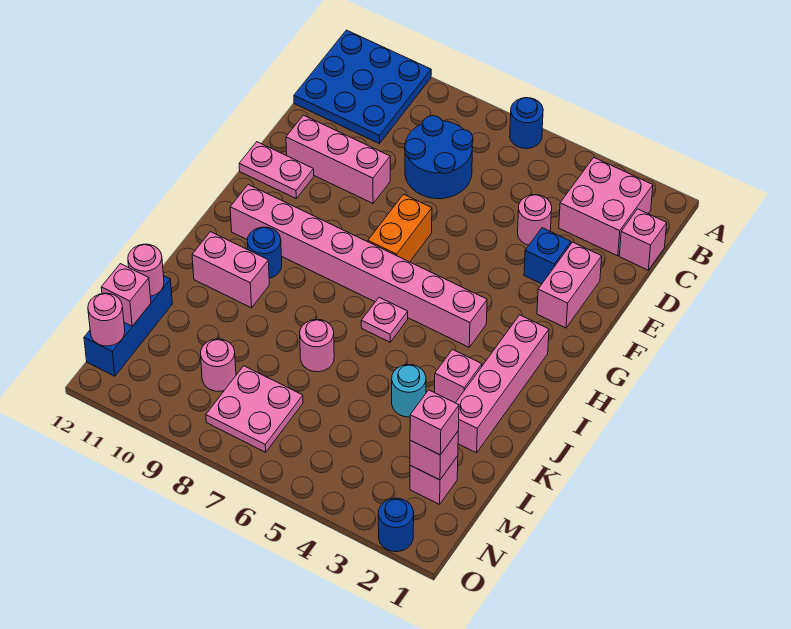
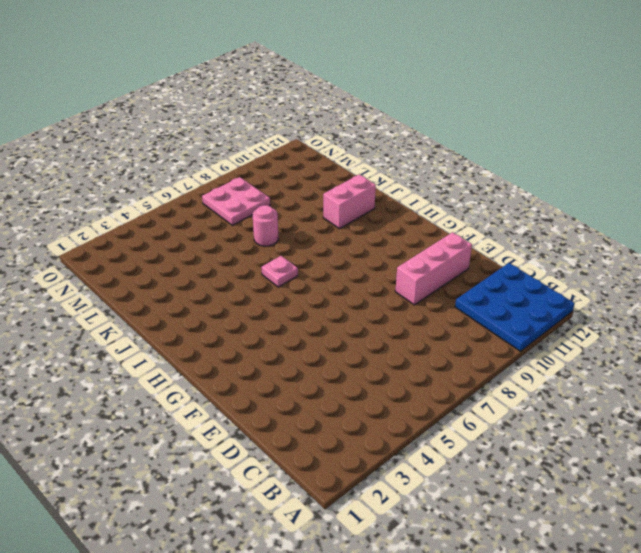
none -> blue 1x1 round brick [510,98,543,149]
none -> pink 2x2 brick [559,158,653,256]
none -> pink 1x1 brick [619,209,667,270]

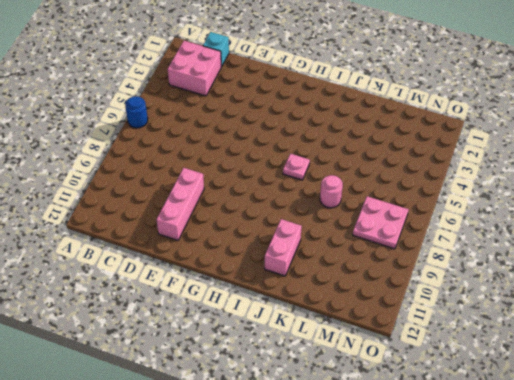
cyan 1x1 brick [203,32,229,67] -> pink 1x1 brick [619,209,667,270]
none -> blue 3x3 plate [294,30,431,144]
none -> blue 2x2 round brick [405,116,473,199]
none -> pink 1x1 round brick [518,195,552,245]

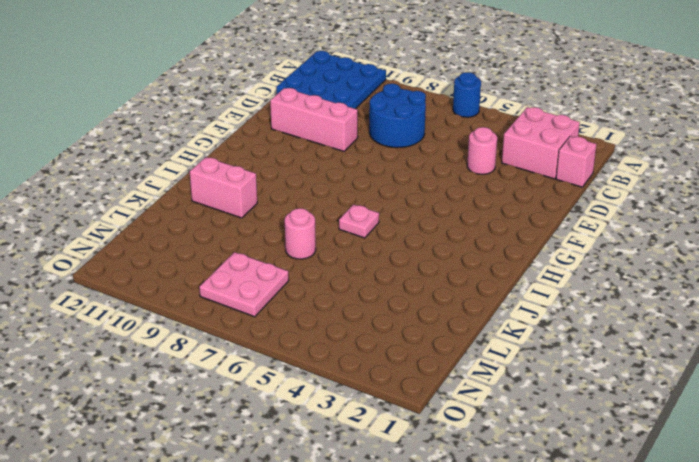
none -> pink 1x2 brick [537,242,602,328]
none -> blue 1x1 brick [524,228,571,284]
none -> orange 1x2 brick [368,194,432,262]

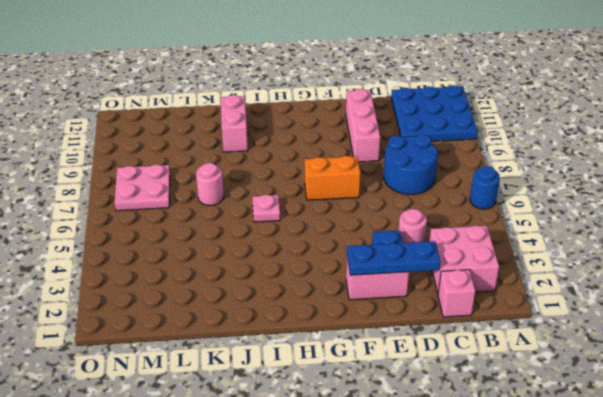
blue 1x3 plate [347,241,440,275] -> none
none -> pink 1x2 plate [239,142,314,198]
none -> pink 1x4 brick [456,315,549,453]
none -> pink 1x8 brick [230,185,487,347]

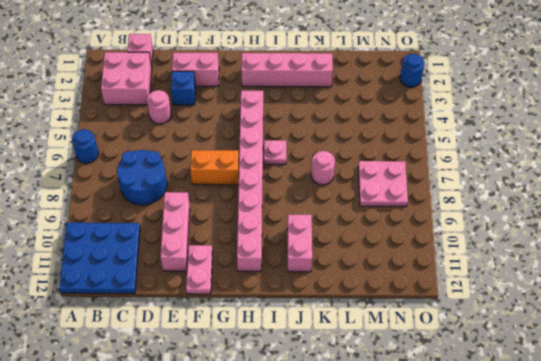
none -> blue 1x1 round brick [247,227,282,278]
none -> pink 1x1 brick [435,350,482,403]
none -> cyan 1x1 round brick [392,364,426,417]

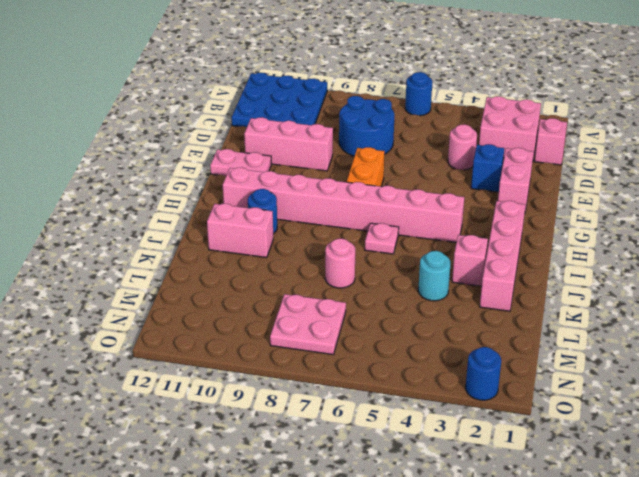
none -> blue 1x3 brick [84,276,172,376]
none -> pink 1x1 brick [410,456,458,504]
none -> pink 1x1 round brick [201,339,236,391]

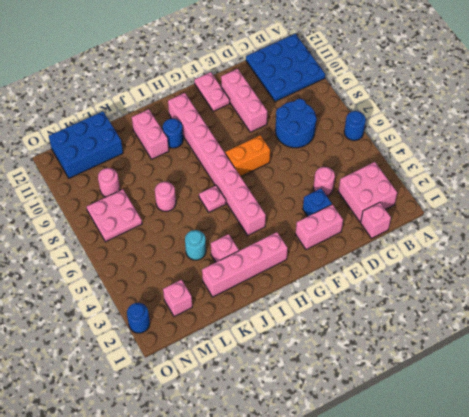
blue 2x3 brick [49,111,123,178] -> blue 1x3 brick [84,276,172,376]
none -> pink 1x1 round brick [128,244,164,296]
none -> pink 1x1 brick [410,432,458,480]
none -> pink 1x1 brick [101,264,151,326]

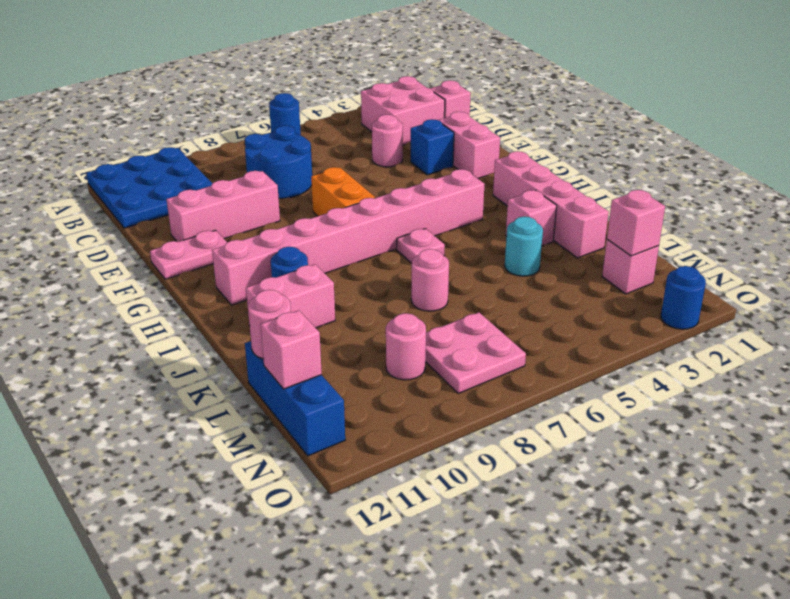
none -> pink 1x1 round brick [88,293,125,346]
none -> pink 1x1 brick [410,390,459,455]

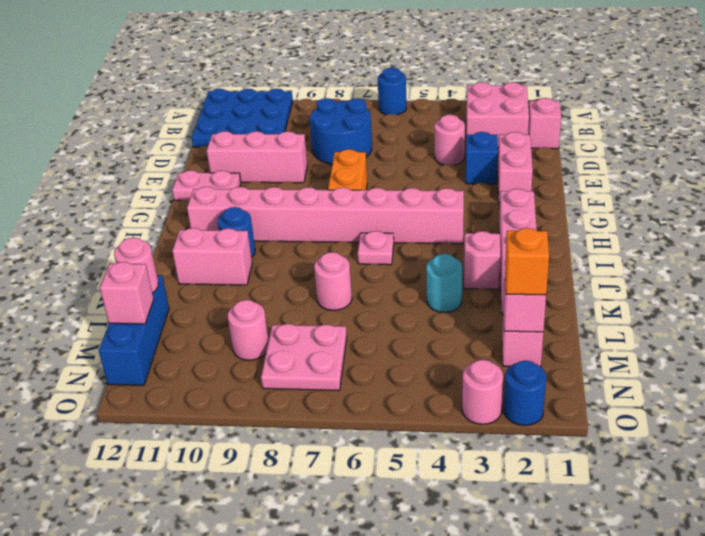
orange 1x1 brick [505,228,549,295] -> pink 1x1 brick [410,390,459,455]
pink 1x1 round brick [462,360,503,424] -> pink 1x1 round brick moved to [88,293,125,346]

